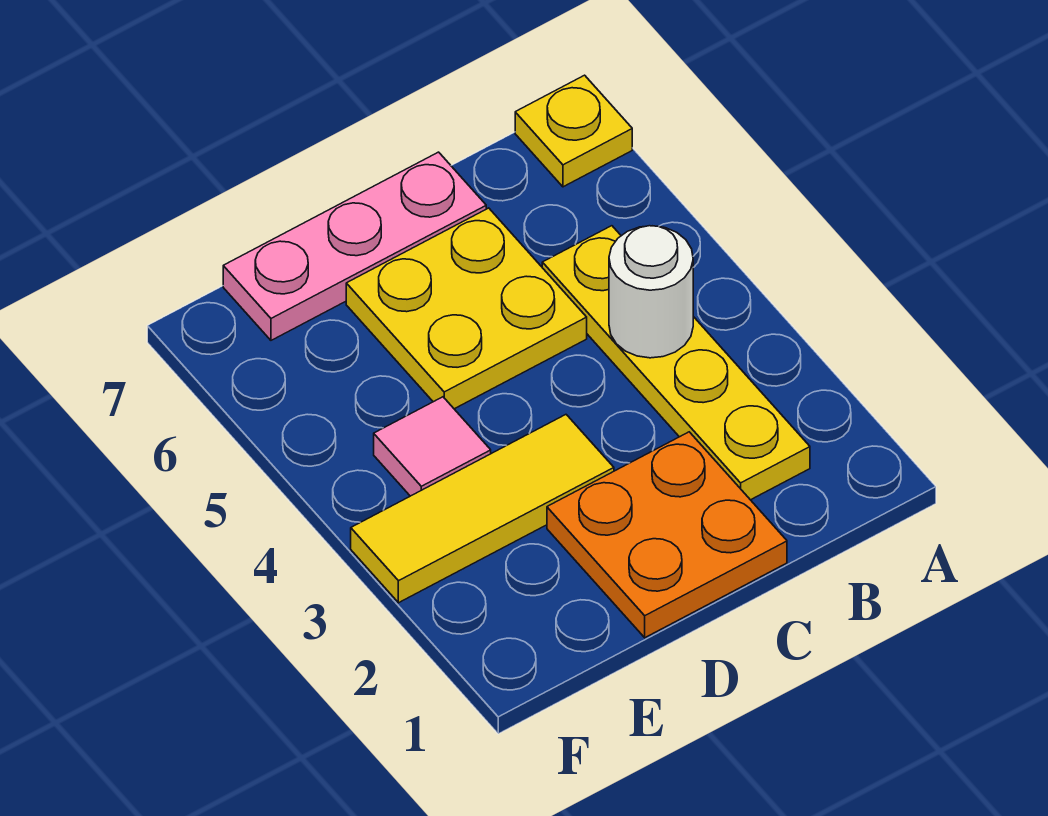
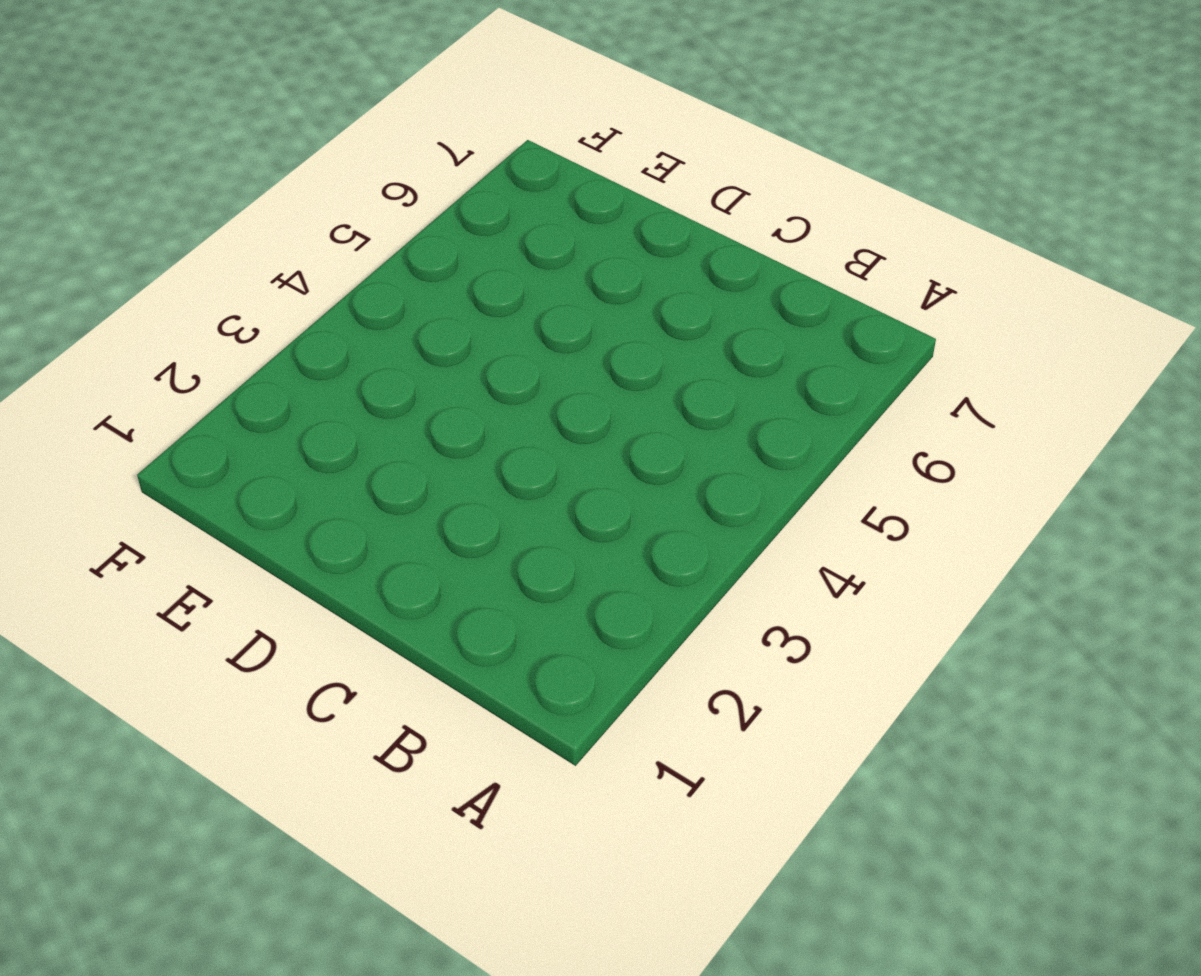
none -> yellow 1x1 plate [515,75,632,187]
none -> yellow 1x4 plate [542,226,810,500]

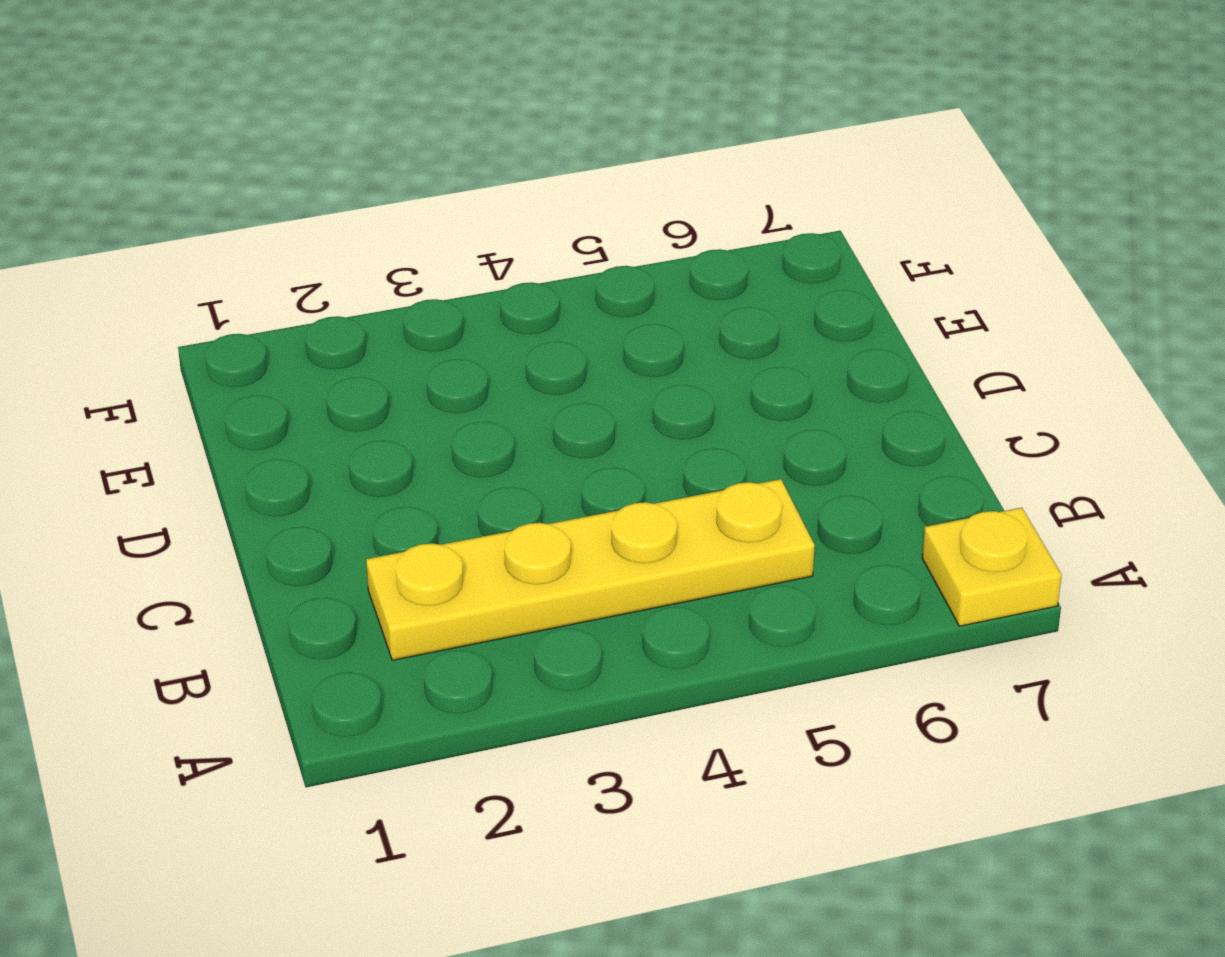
none -> orange 2x2 plate [547,432,787,638]
none -> yellow 2x2 plate [346,208,587,409]

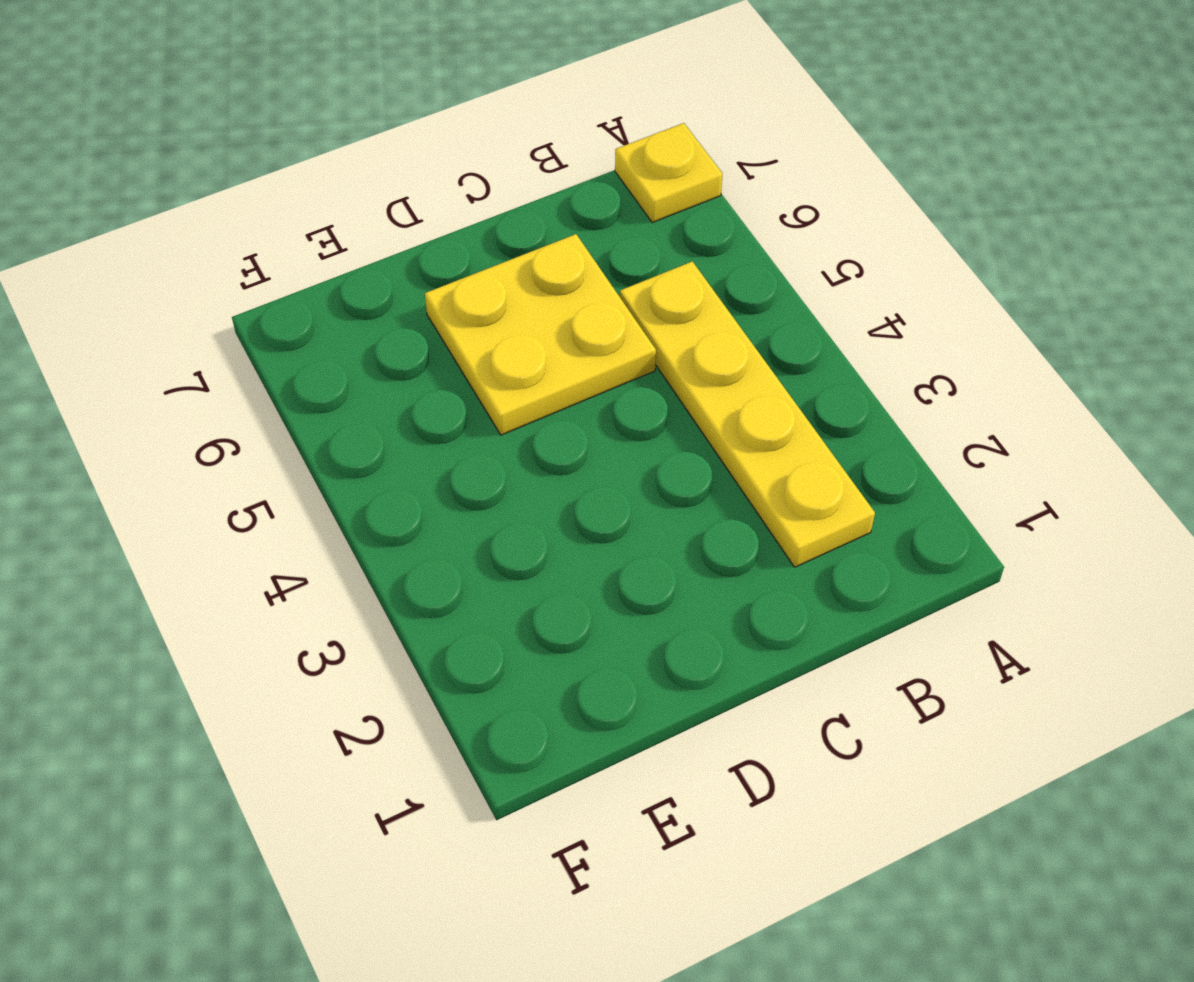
none -> orange 2x2 plate [547,432,787,638]
none -> pink 1x3 plate [223,152,486,340]

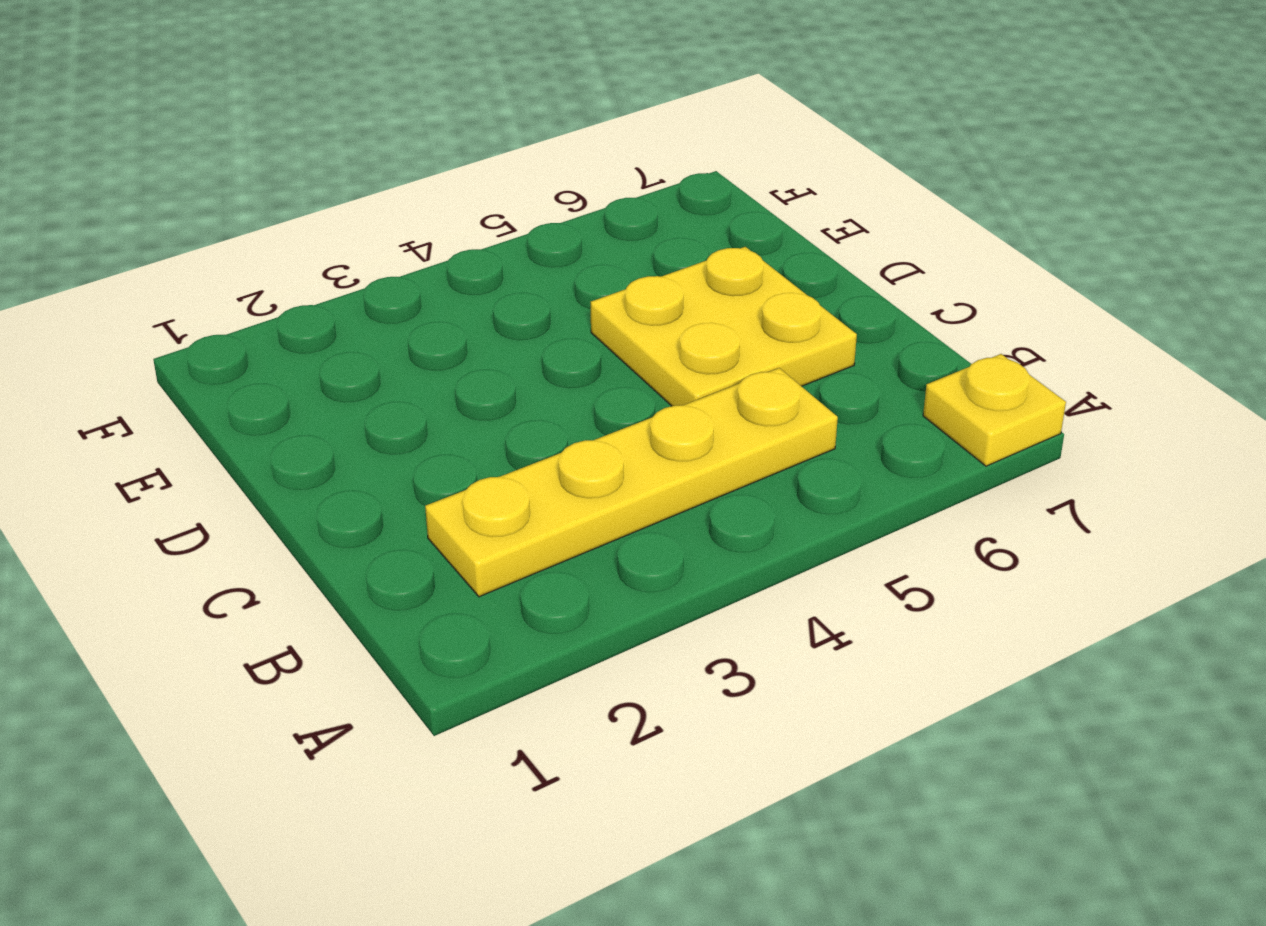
none -> orange 2x2 plate [547,432,787,638]
none -> pink 1x3 plate [223,152,486,340]

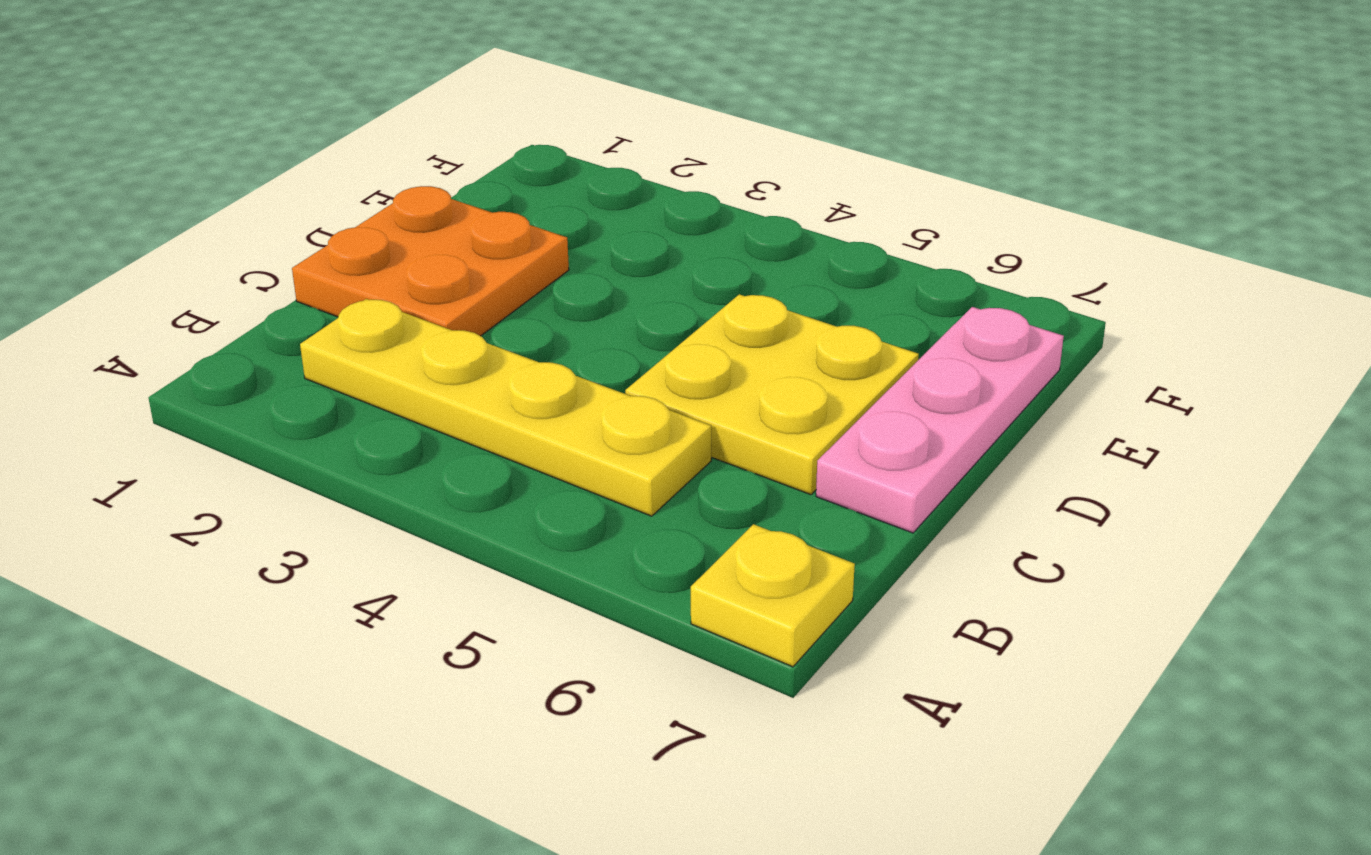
none -> yellow 1x3 tile [351,415,614,603]
none -> pink 1x1 tile [374,397,491,496]

